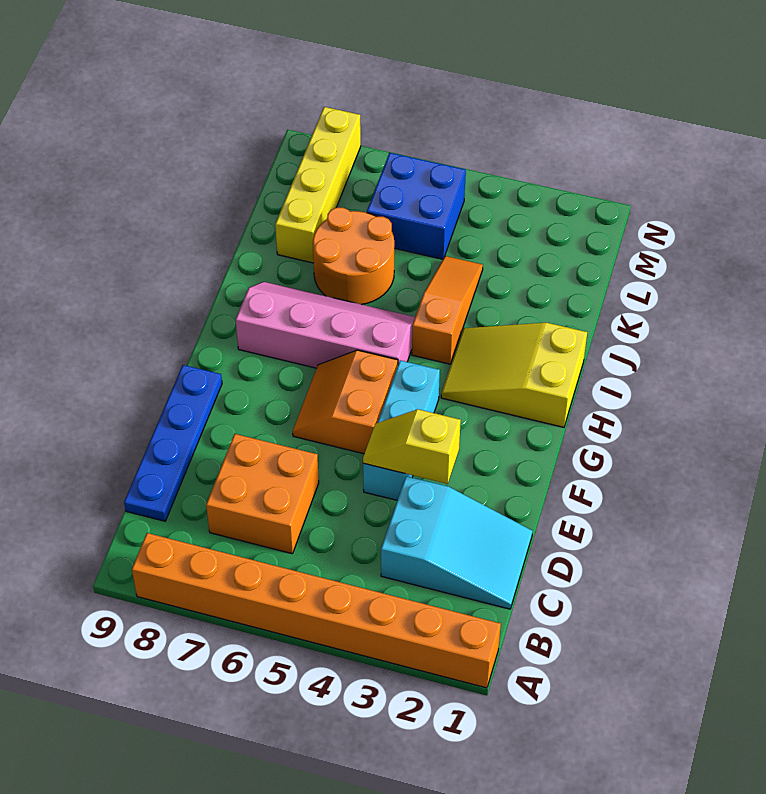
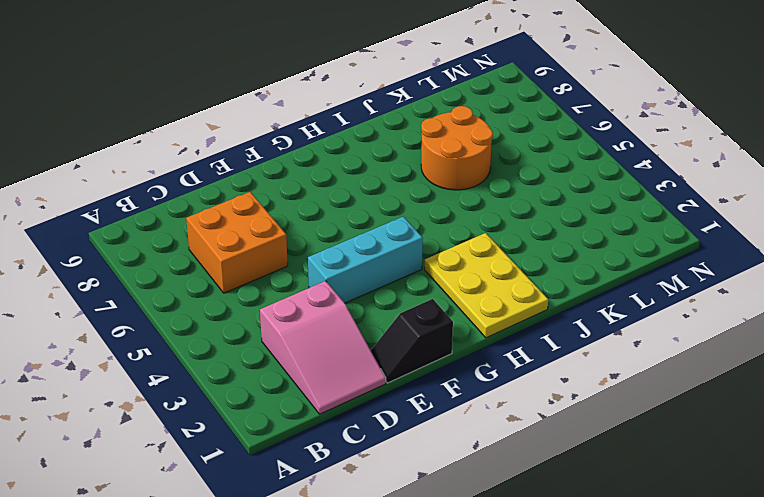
pink 2x3 slope [260,281,386,414] -> cyan 2x3 slope [381,476,533,609]
black 1x2 slope [371,299,453,383] -> none
yellow 2x3 plate [425,233,548,338] -> yellow 2x3 slope [441,323,587,427]
none -> orange 1x8 brick [132,533,501,688]
none -> blue 1x4 plate [124,365,222,521]
none -> orange 2x2 slope [293,350,398,454]

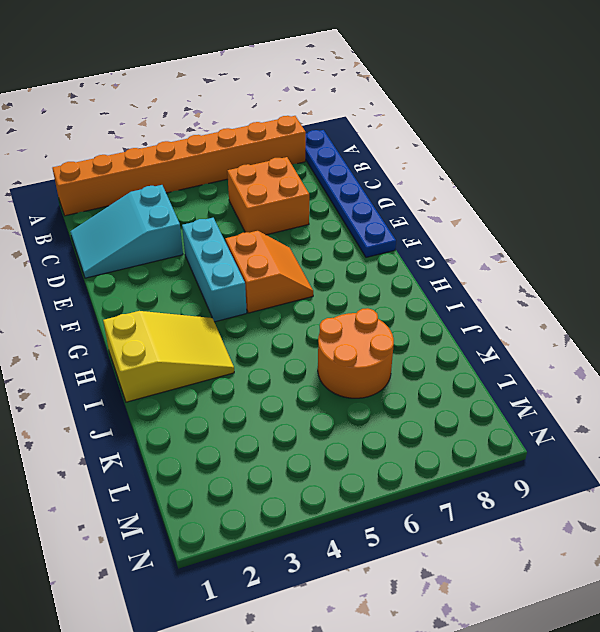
blue 1x6 plate [305,130,396,257] -> blue 1x4 plate [124,365,222,521]
none -> pink 2x4 slope [236,282,415,368]
none -> orange 1x3 slope [412,256,483,364]
none -> yellow 1x4 brick [275,107,361,263]

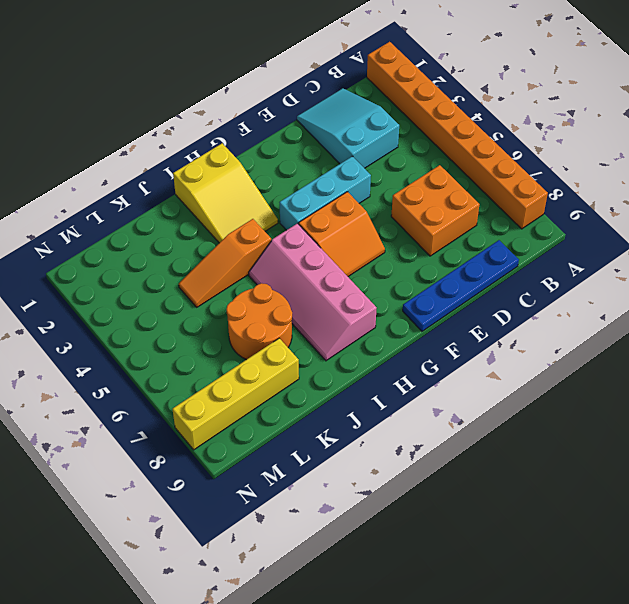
none -> blue 2x2 brick [367,153,466,259]
none -> yellow 1x2 slope [363,409,461,484]

